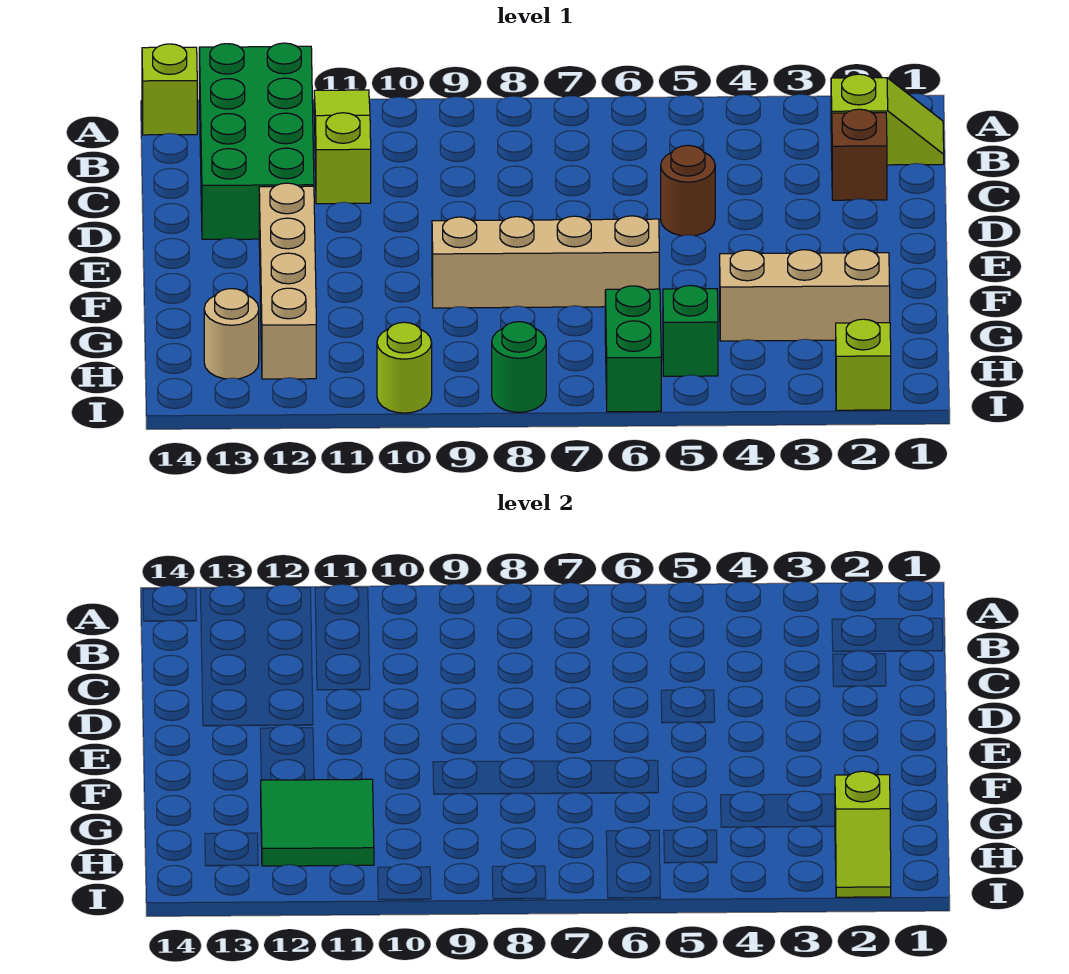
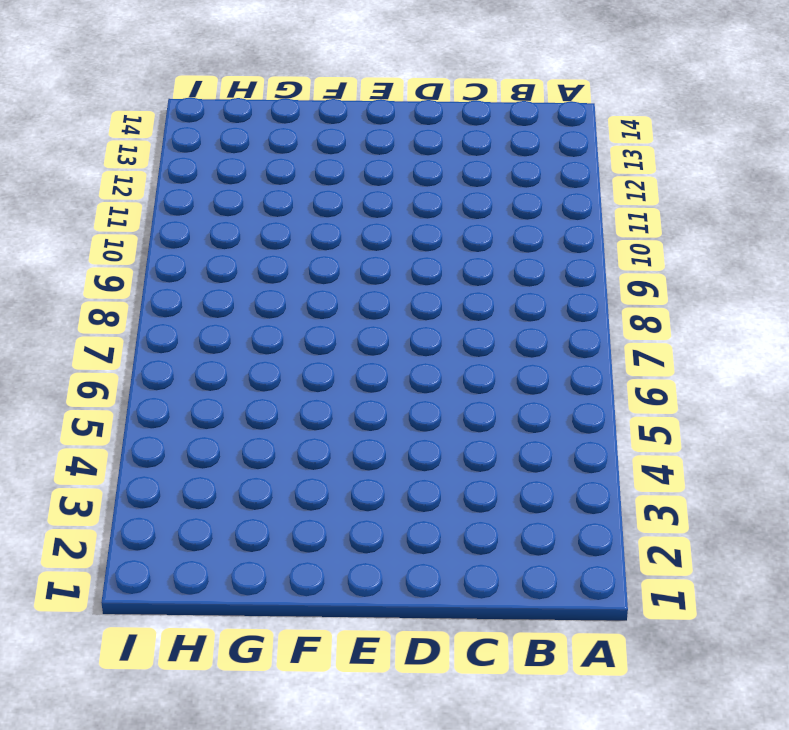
none -> lime 1x3 slope [314,90,371,204]
none -> green 2x4 brick [199,43,314,239]
none -> lime 1x1 brick [142,44,197,135]

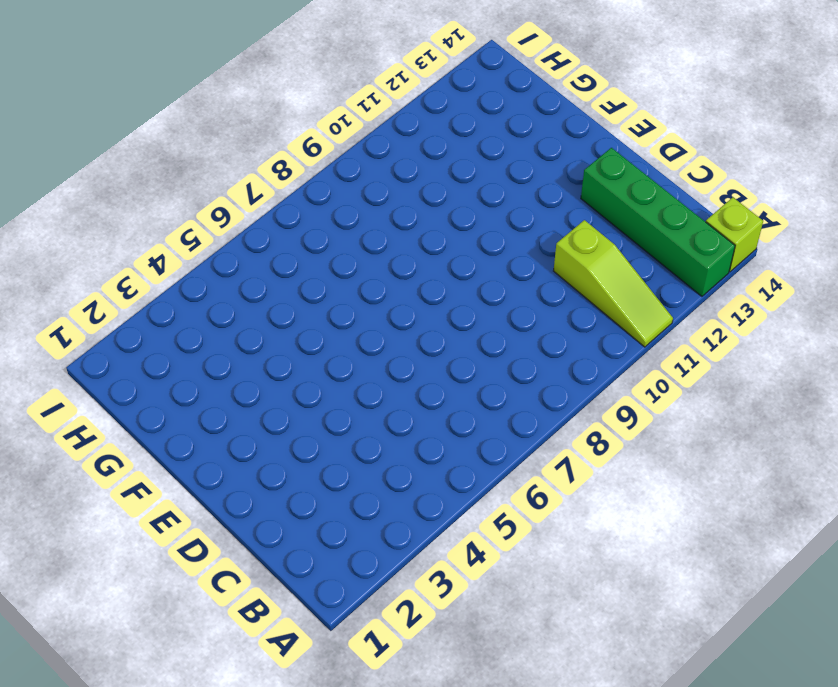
green 1x4 brick [581,148,735,296] -> green 2x4 brick [199,43,314,239]
none -> lime 1x2 slope [831,74,944,165]
none -> brown 1x1 brick [832,109,887,200]
none -> brown 1x1 round brick [661,145,715,236]

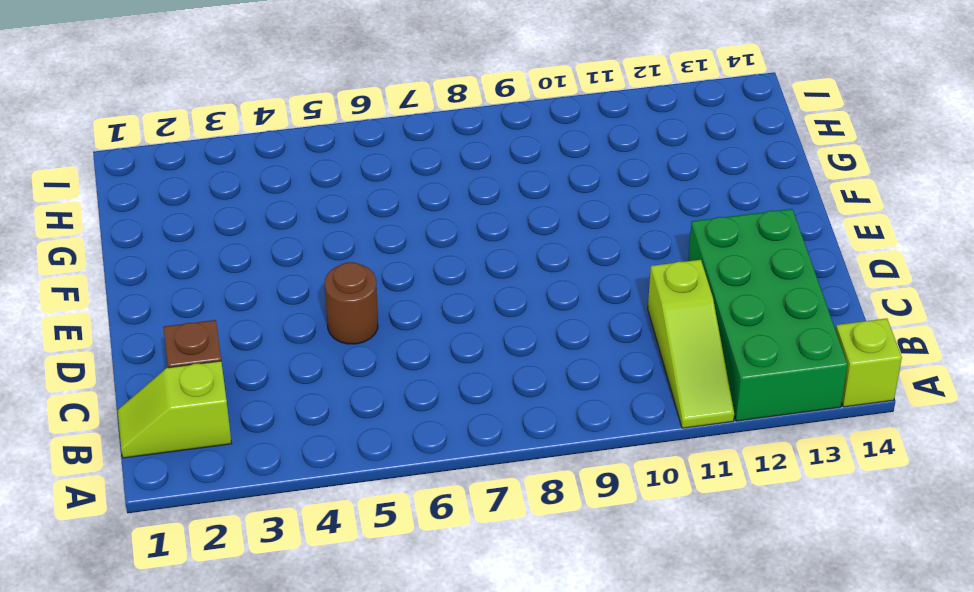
none -> tan 1x4 brick [259,183,316,379]
none -> tan 1x4 brick [432,216,659,308]
none -> tan 1x3 brick [720,249,890,341]

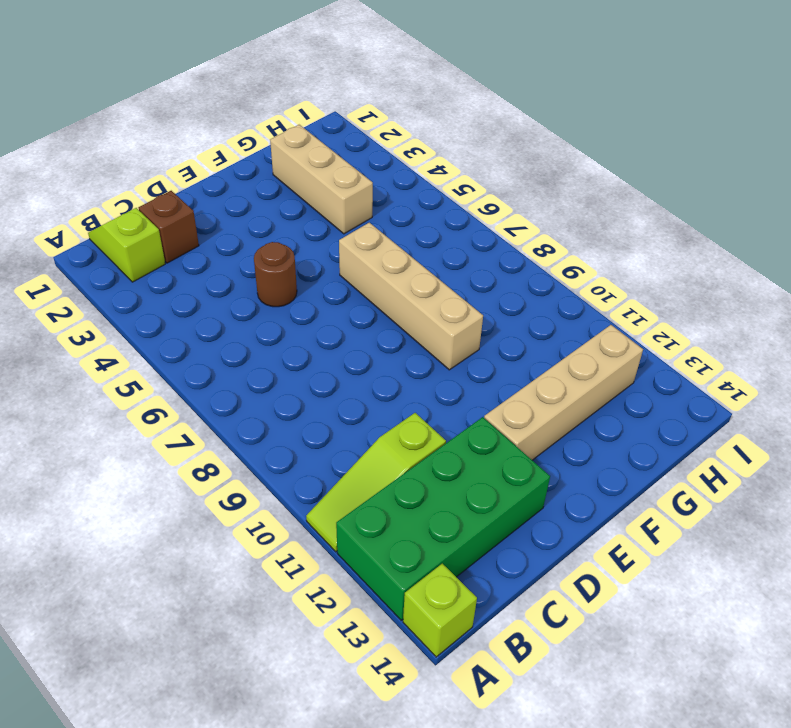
none -> green 1x1 brick [663,285,718,376]
none -> green 1x2 brick [605,286,661,412]
none -> tan 1x1 round brick [204,289,259,379]

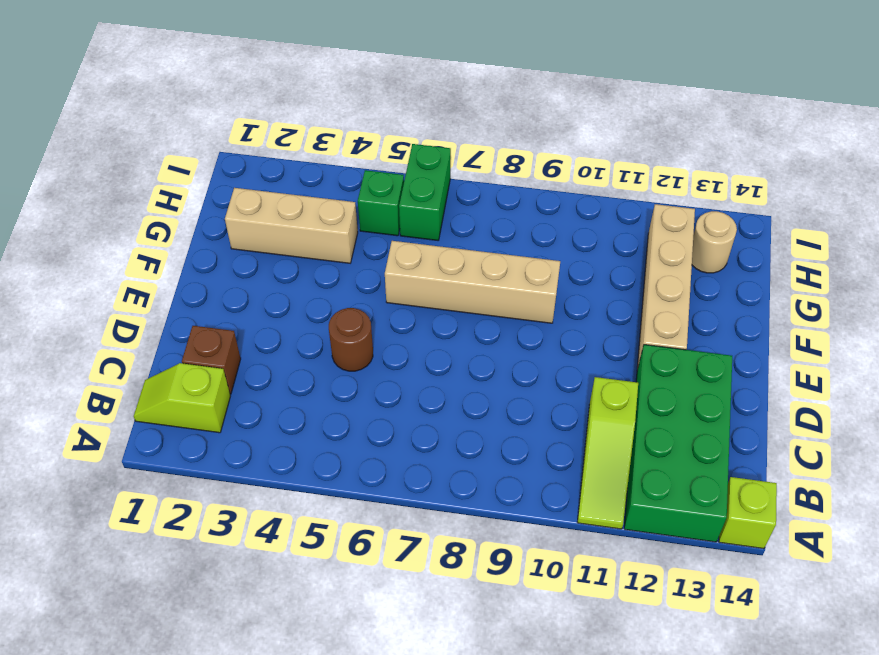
none -> lime 1x1 brick [836,319,891,410]
none -> green 1x1 round brick [492,322,546,412]
none -> lime 1x1 round brick [377,322,432,413]

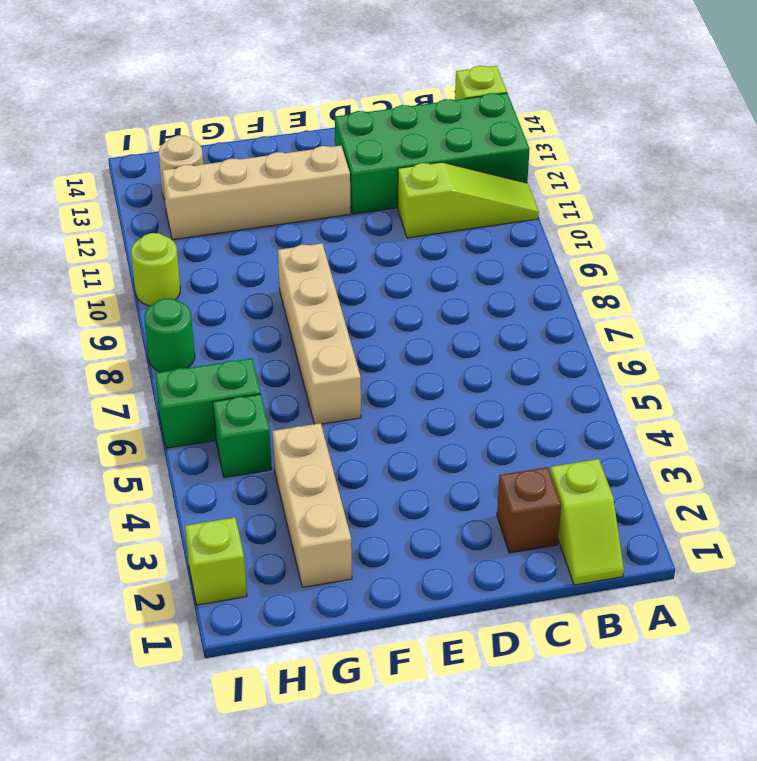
none -> brown 1x1 round brick [661,145,715,236]
none -> green 2x2 tile [261,779,374,866]
none -> lime 1x2 slope [835,771,891,897]

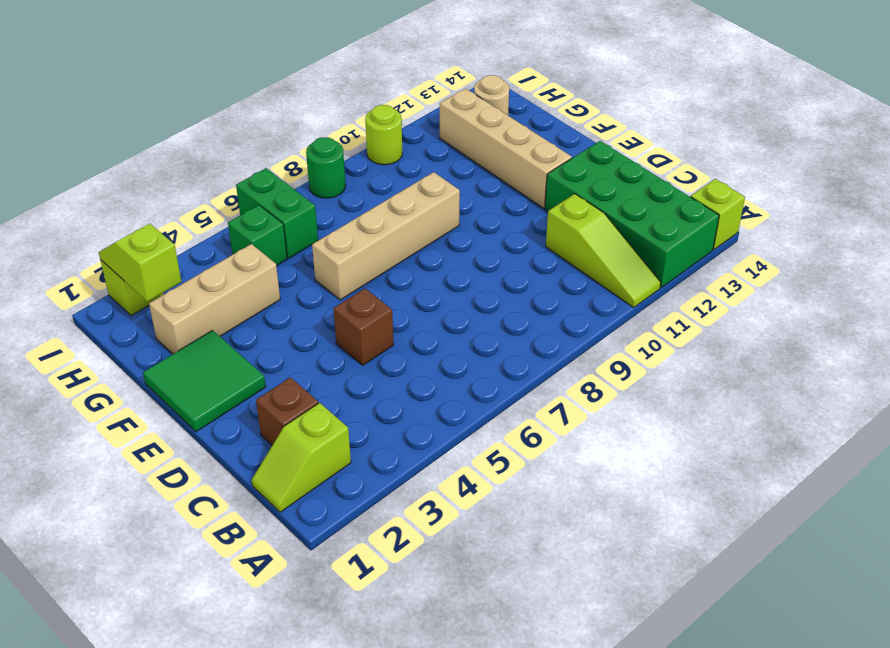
brown 1x1 brick [333,288,394,365] -> brown 1x1 round brick [661,145,715,236]
green 2x2 tile [143,330,266,432] -> green 2x2 tile moved to [261,779,374,866]

